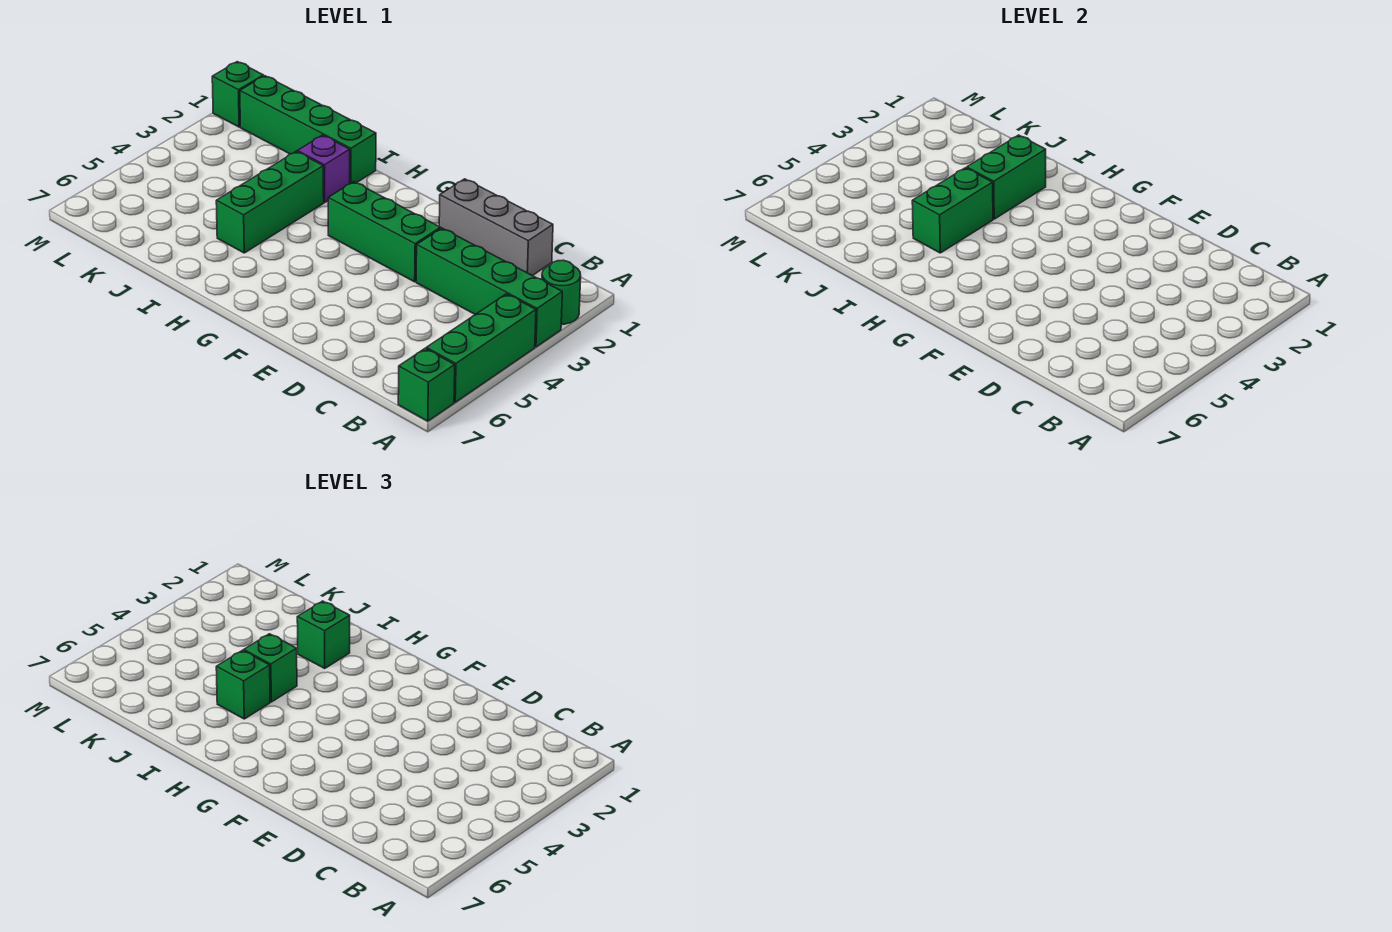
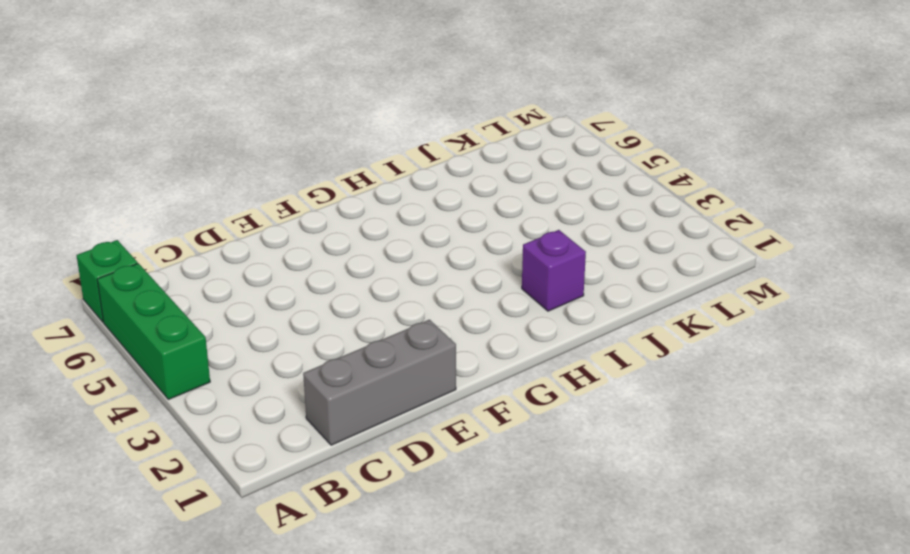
none -> green 1x1 round brick [542,260,581,324]
none -> green 1x4 brick [416,228,562,347]
none -> green 1x3 brick [328,182,441,282]

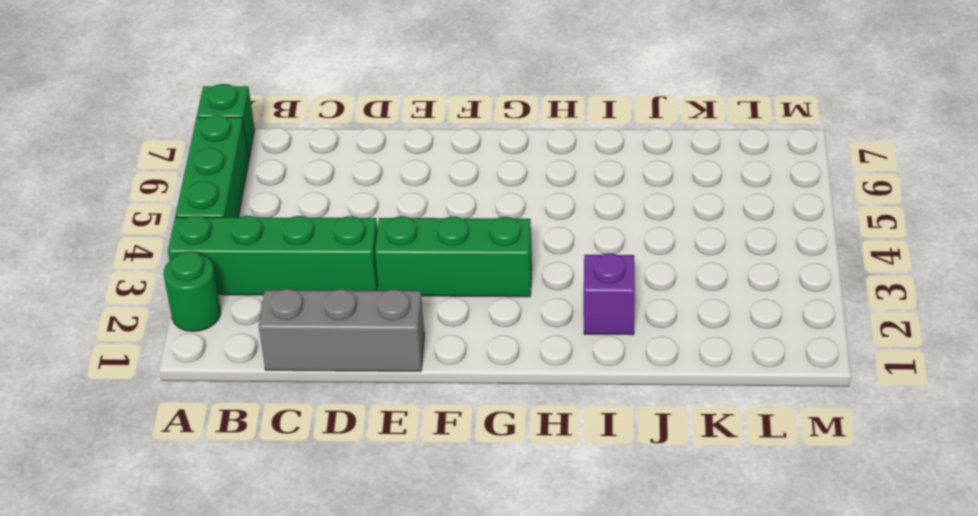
none -> green 1x4 brick [240,76,376,184]
none -> green 1x3 brick [216,151,324,253]
none -> green 1x1 brick [212,62,263,127]

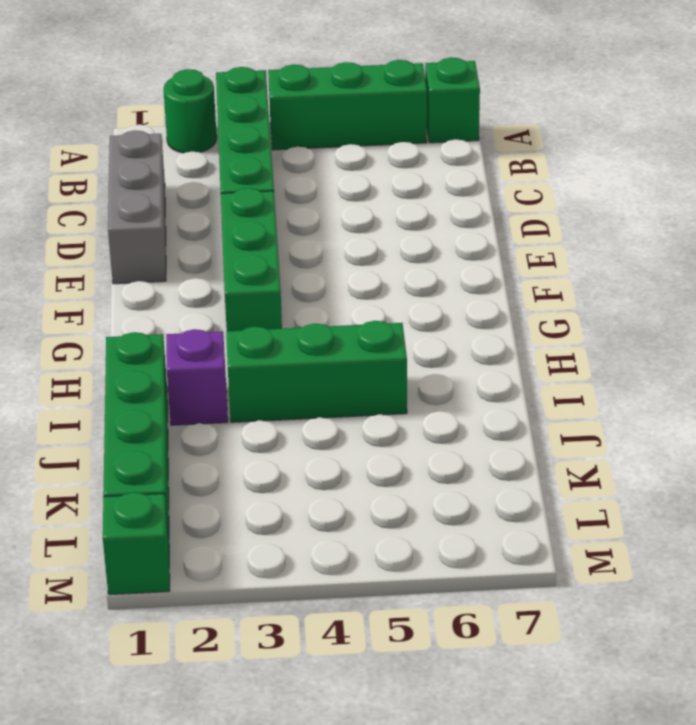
none -> green 1x2 brick [967,135,1046,219]
none -> green 1x2 brick [912,168,993,253]
none -> green 1x1 brick [297,601,350,668]

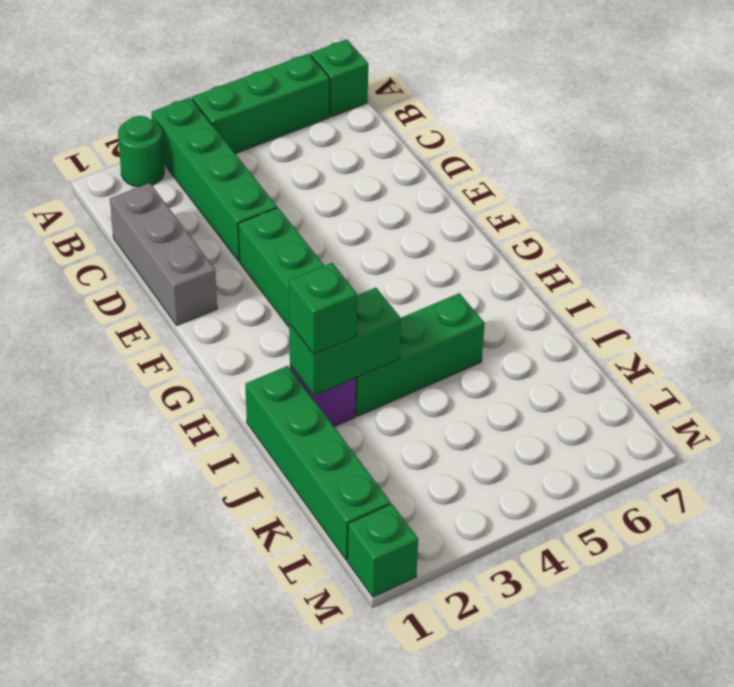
none -> green 1x2 brick [912,168,993,253]
none -> green 1x1 brick [244,634,297,702]
none -> green 1x1 brick [216,650,270,719]

